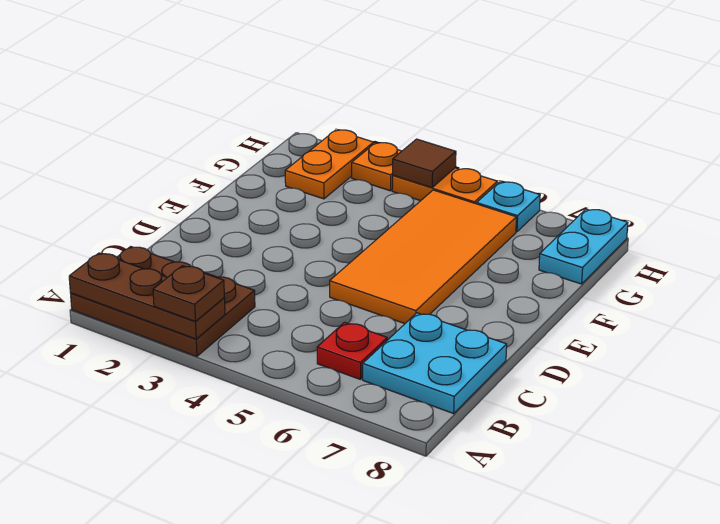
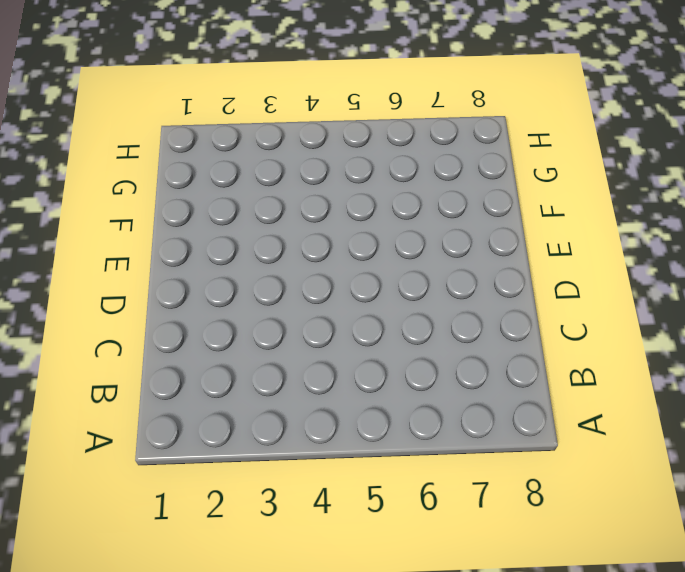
none -> brown 2x3 plate [71,247,255,356]
none -> red 1x1 plate [317,322,387,379]
none -> cyan 2x2 plate [363,313,507,413]

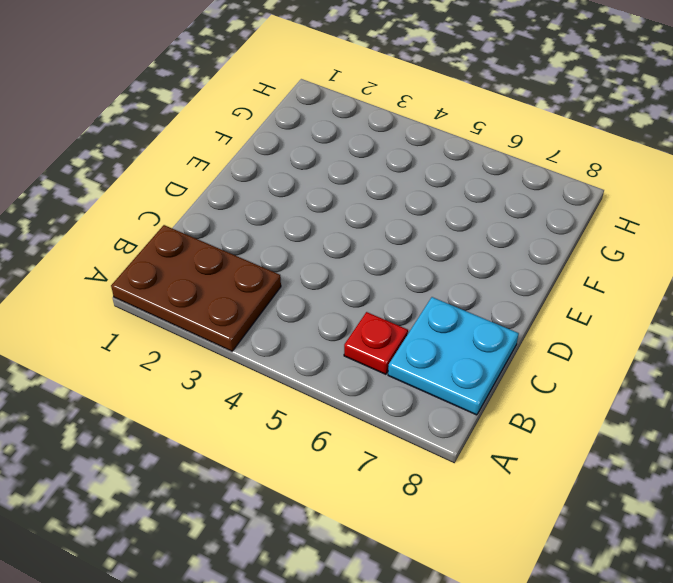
none -> orange 2x4 tile [330,190,516,324]
none -> orange 1x2 plate [285,130,374,199]
none -> cyan 1x2 plate [539,209,628,284]

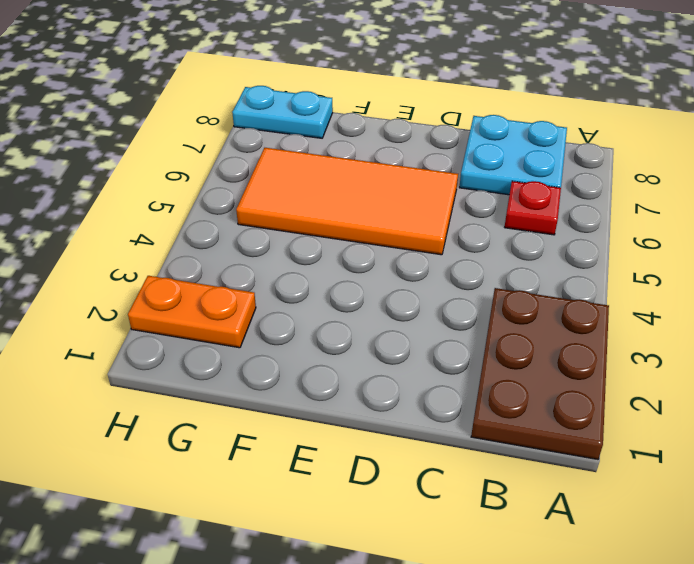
none -> orange 1x1 plate [352,143,402,191]
none -> orange 1x2 plate [392,168,497,204]
none -> cyan 1x1 plate [477,182,540,232]

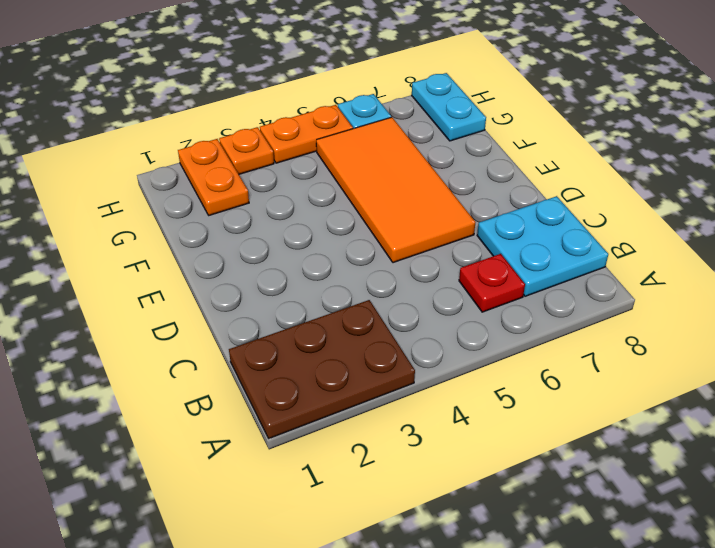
none -> brown 1x3 plate [69,253,225,339]
none -> brown 1x1 tile [393,139,456,188]
none -> brown 1x1 plate [153,266,224,321]

